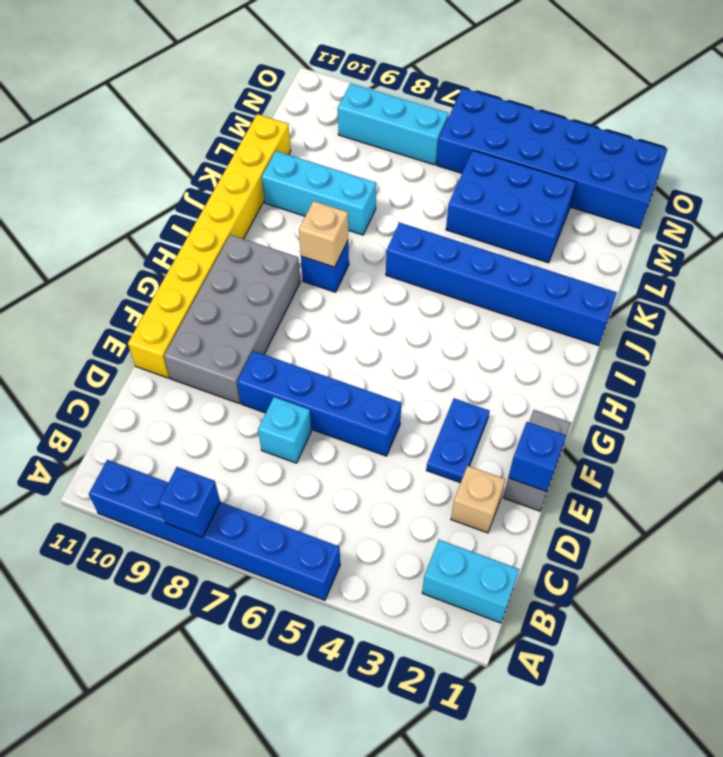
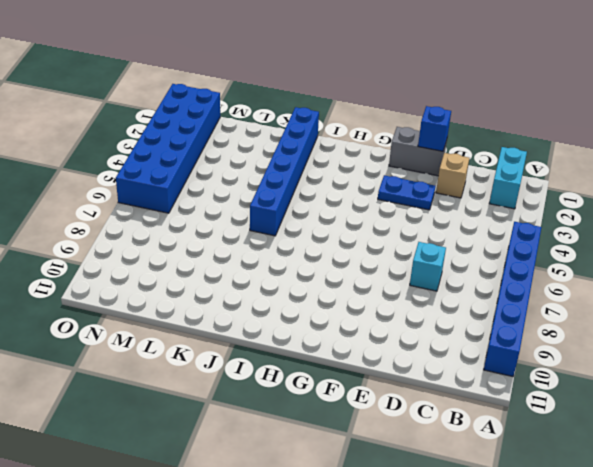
none -> blue 1x4 brick [237,351,401,456]
none -> grey 2x4 brick [164,235,300,404]
none -> yellow 1x8 brick [128,114,291,378]

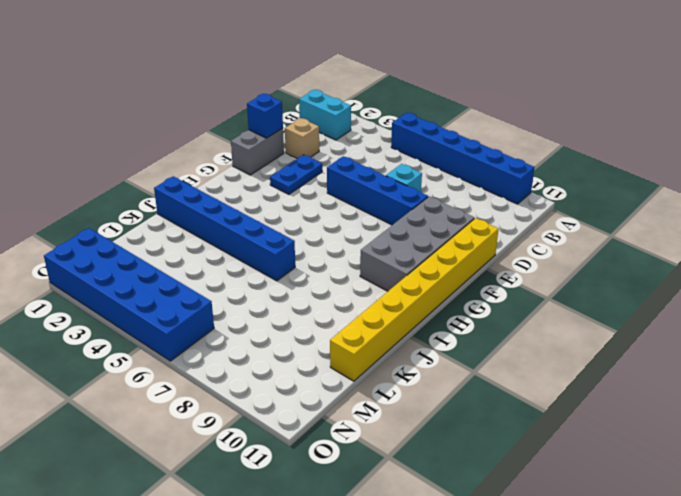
none -> blue 1x1 brick [301,241,349,292]
none -> cyan 1x3 brick [262,151,376,235]
none -> blue 2x3 brick [446,150,576,263]

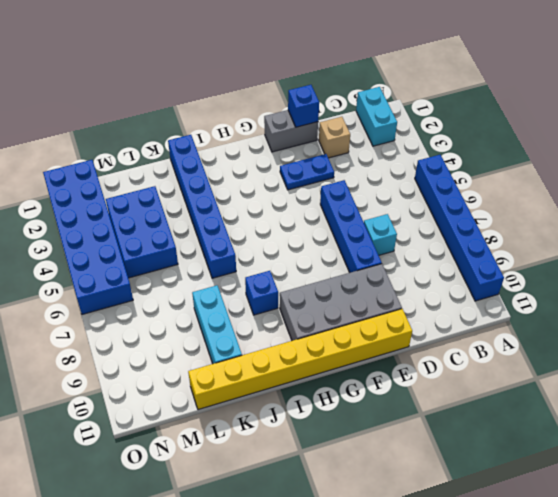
none -> cyan 1x3 brick [338,83,449,165]
none -> blue 1x1 brick [158,467,220,537]
none -> tan 1x1 brick [299,201,348,267]

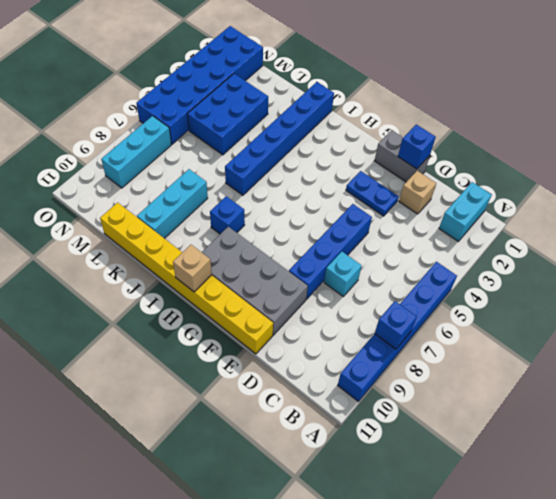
tan 1x1 brick [173,245,212,292] -> tan 1x1 brick moved to [299,201,348,267]

